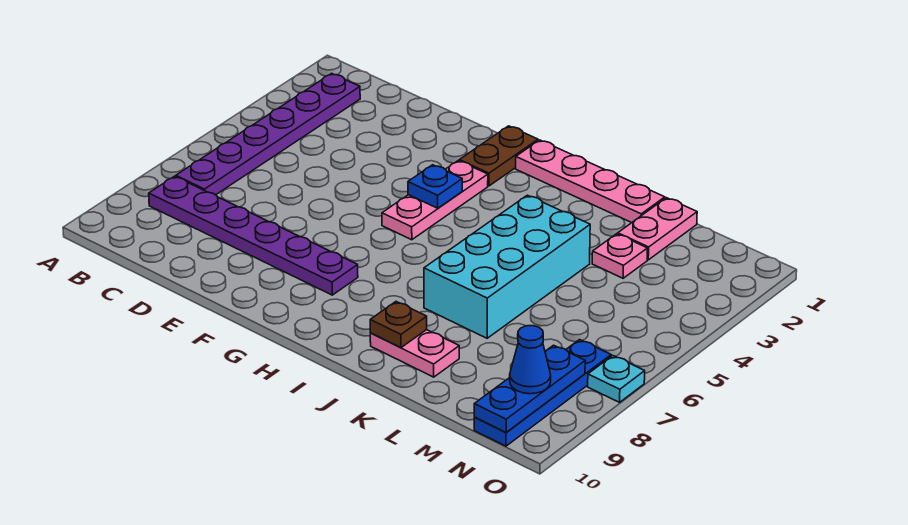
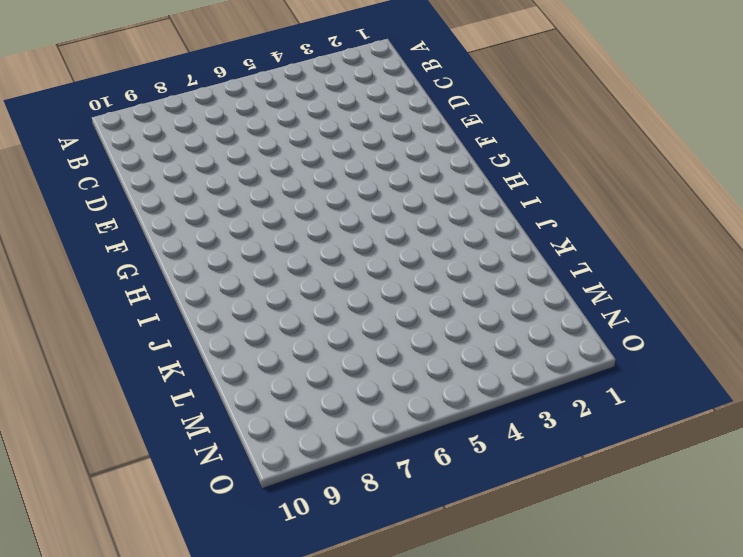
none -> purple 1x6 plate [176,73,360,195]
none -> purple 1x6 plate [149,176,358,295]
none -> brown 1x2 plate [459,126,538,186]

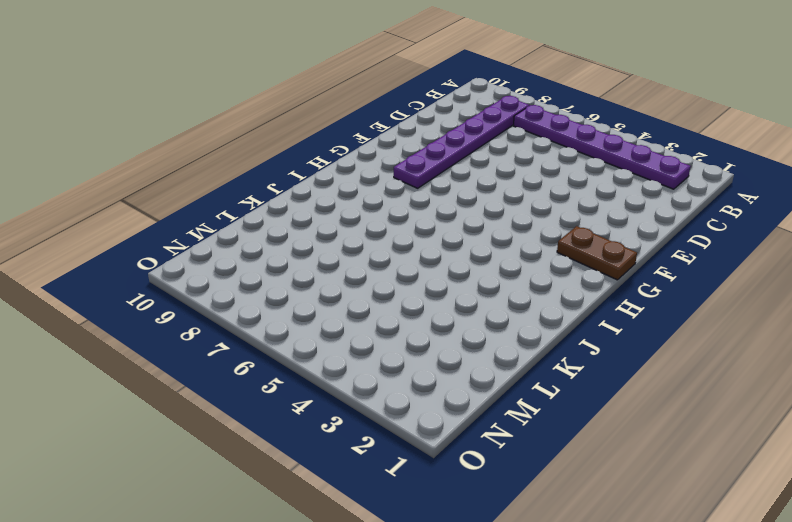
none -> pink 1x3 plate [382,161,488,240]
none -> pink 1x4 plate [516,140,665,223]
none -> cyan 2x4 brick [424,195,590,338]

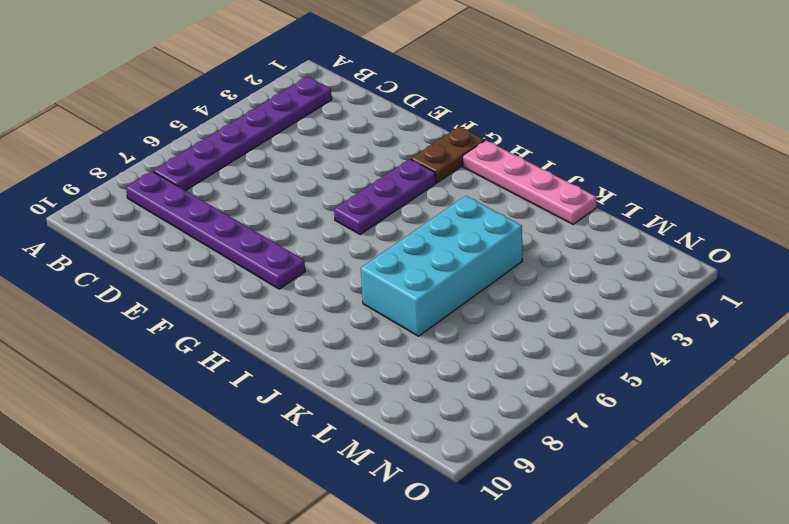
purple 1x3 plate [334,159,436,234] -> pink 1x3 plate [382,161,488,240]
none -> pink 1x2 plate [370,330,459,377]
none -> pink 1x2 plate [618,198,697,260]
none -> pink 1x1 plate [592,234,648,278]

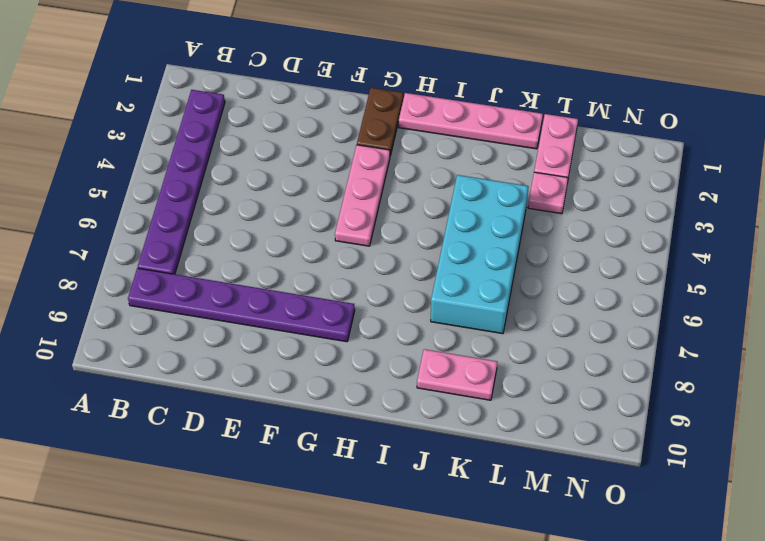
none -> blue 1x4 plate [474,340,611,446]
none -> cyan 1x1 plate [588,356,645,402]
none -> blue 1x1 plate [408,165,462,208]

